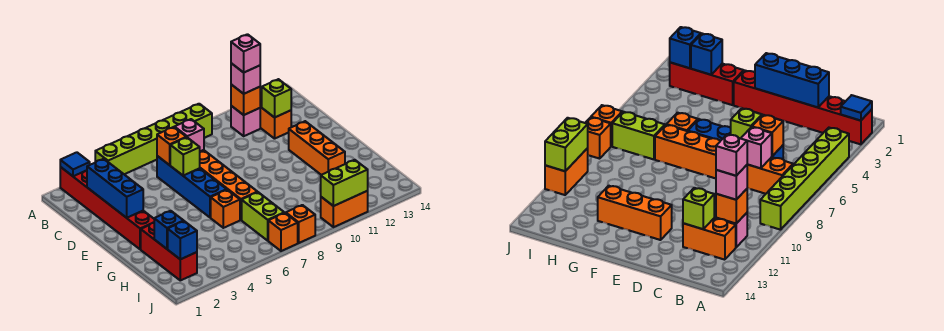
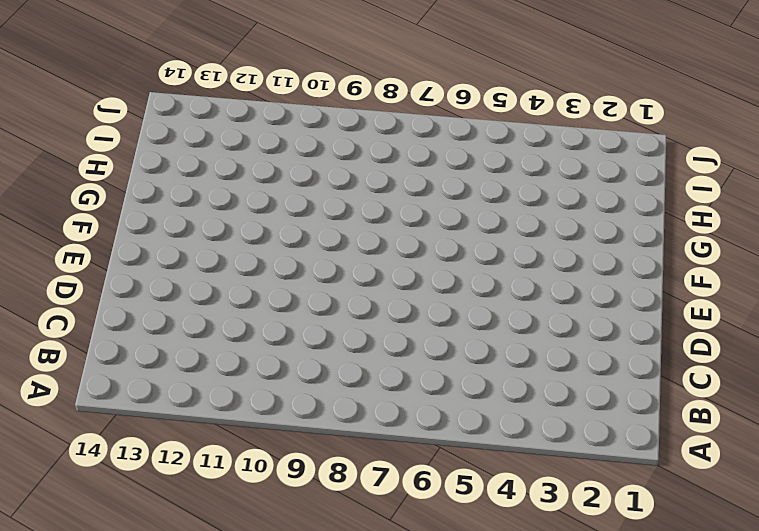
none -> red 1x6 brick [60,167,154,249]
none -> lime 1x6 brick [95,104,212,174]
none -> orange 1x6 brick [200,150,257,220]

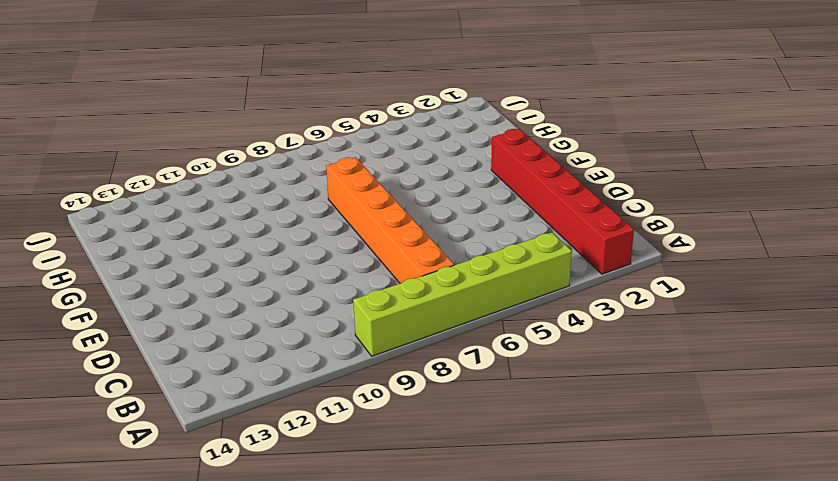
none -> pink 1x1 brick [231,106,260,136]
none -> orange 1x2 brick [260,91,291,139]
none -> blue 1x4 brick [157,156,227,218]

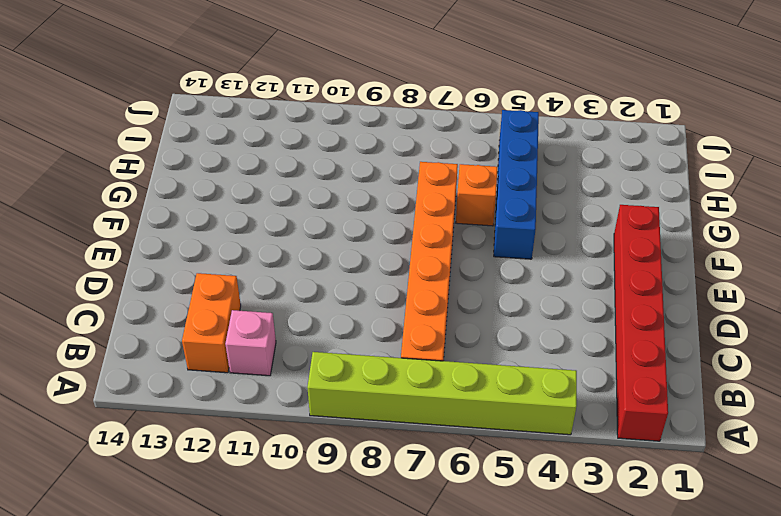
blue 1x4 brick [494,110,539,259] -> blue 1x4 brick moved to [157,156,227,218]
none -> orange 1x3 brick [289,121,345,175]
none -> red 1x3 brick [141,223,197,280]
none -> lime 1x2 brick [242,192,284,241]

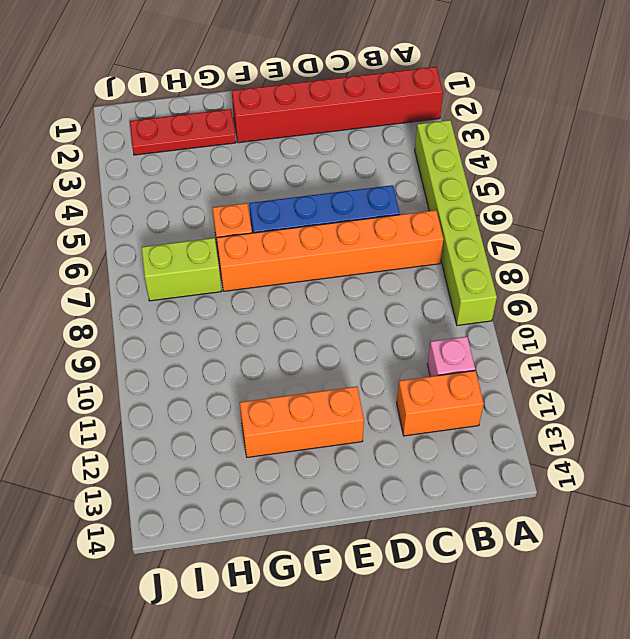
red 1x3 plate [130,109,236,155] -> red 1x3 brick [141,223,197,280]
none -> orange 1x1 brick [268,213,298,251]
none -> orange 1x1 brick [286,205,315,243]
none -> orange 1x2 brick [321,191,368,227]

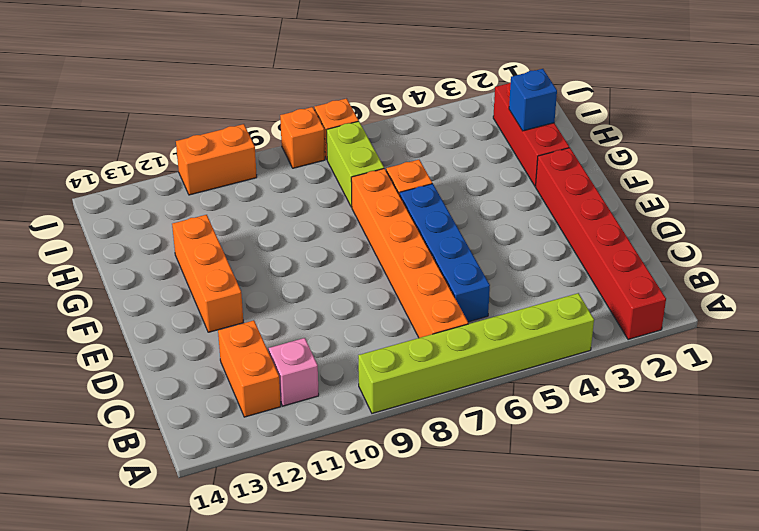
none -> blue 1x1 tile [60,152,90,176]
none -> orange 1x1 brick [231,85,260,115]
none -> blue 1x3 brick [87,159,143,218]

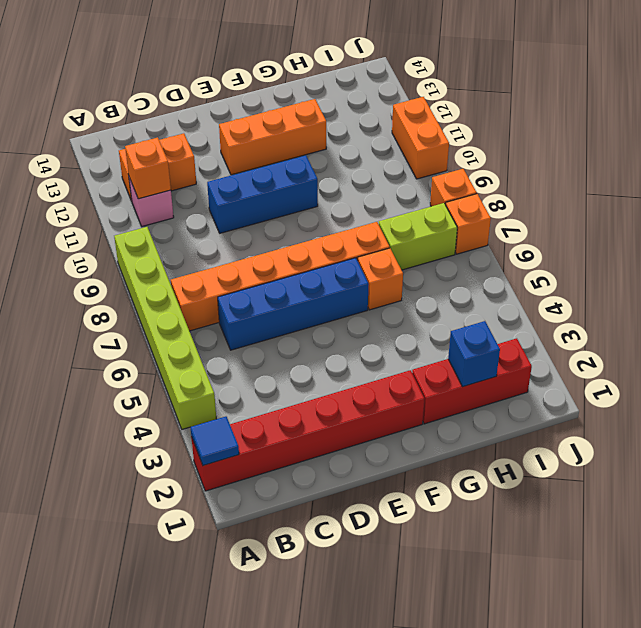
blue 1x3 brick [207,155,318,233] -> blue 1x3 brick moved to [87,159,143,218]
none -> orange 1x1 brick [157,127,186,165]
none -> pink 1x1 brick [174,119,204,151]
none -> lime 1x1 brick [262,79,291,118]

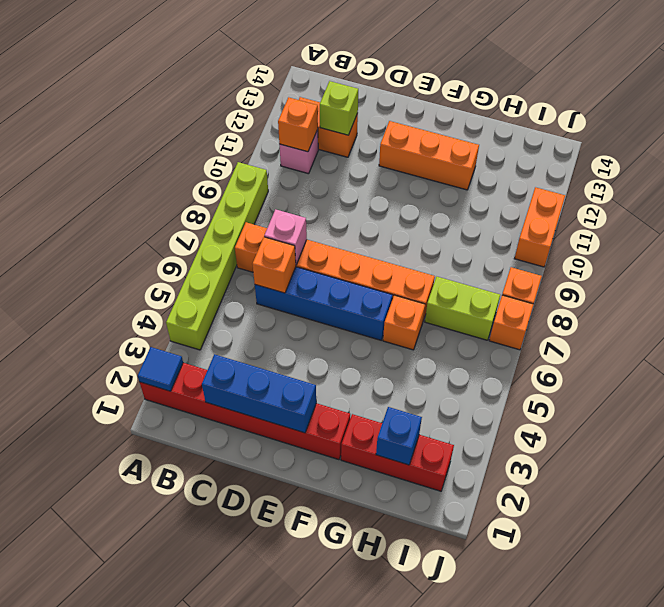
none -> lime 1x1 brick [170,137,200,175]
none -> blue 1x1 brick [168,221,197,259]
none -> lime 1x2 brick [321,160,368,206]

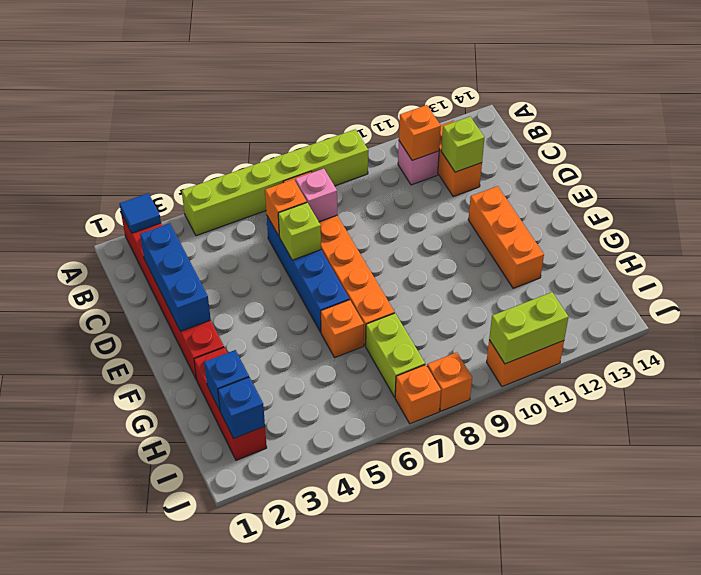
none -> pink 1x1 brick [231,63,260,94]
none -> pink 1x1 brick [231,34,260,73]

